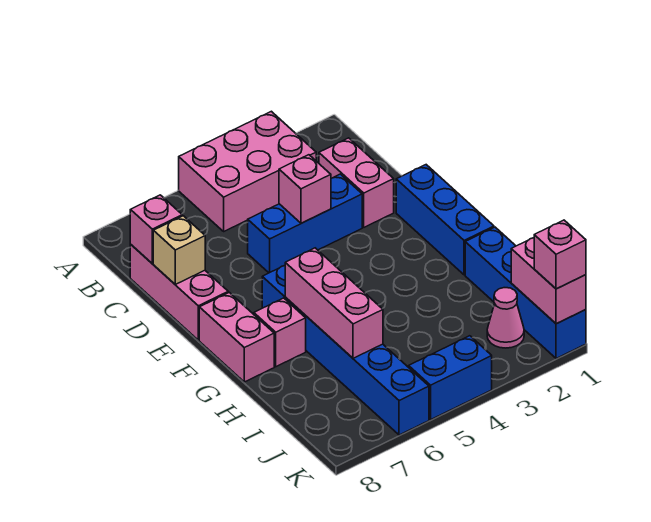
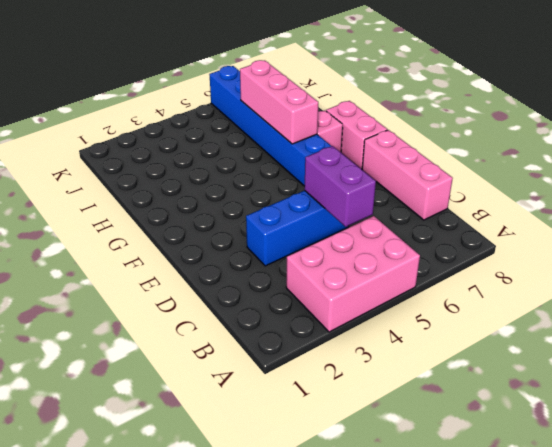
purple 1x2 brick [304,146,376,227] -> none
none -> pink 1x2 brick [319,138,394,227]
none -> blue 1x3 brick [396,165,494,275]
none -> blue 1x4 brick [465,227,586,358]

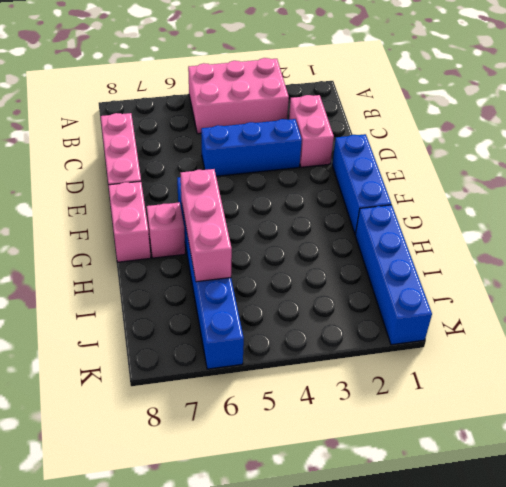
none -> pink 1x1 cone [487,288,524,348]
none -> blue 1x2 brick [409,336,492,420]
none -> pink 1x1 brick [130,195,182,264]

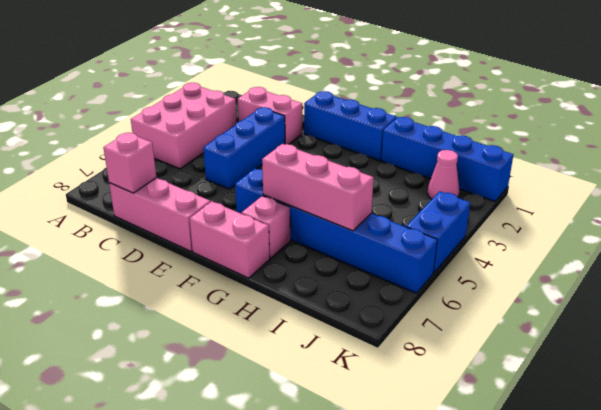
none -> pink 1x1 brick [279,155,331,223]
none -> tan 1x1 brick [153,216,205,284]
none -> pink 1x2 brick [511,238,586,324]

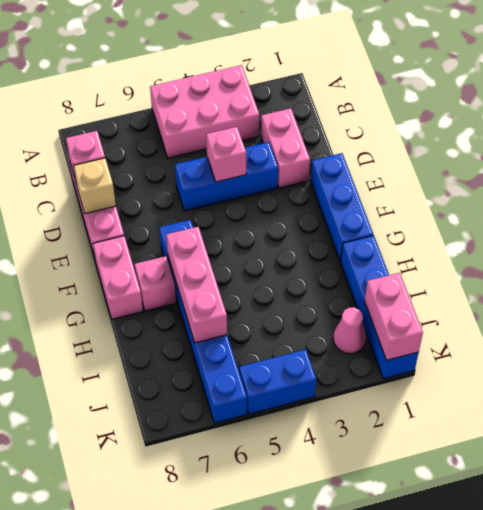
none -> pink 1x1 brick [534,220,586,289]

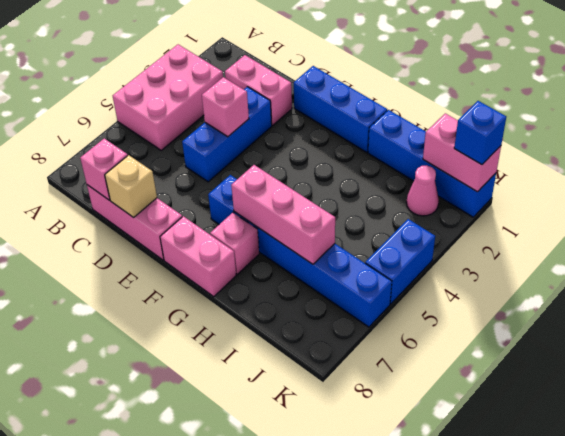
blue 1x1 brick [454,101,506,165] -> pink 1x1 brick [534,220,586,289]

